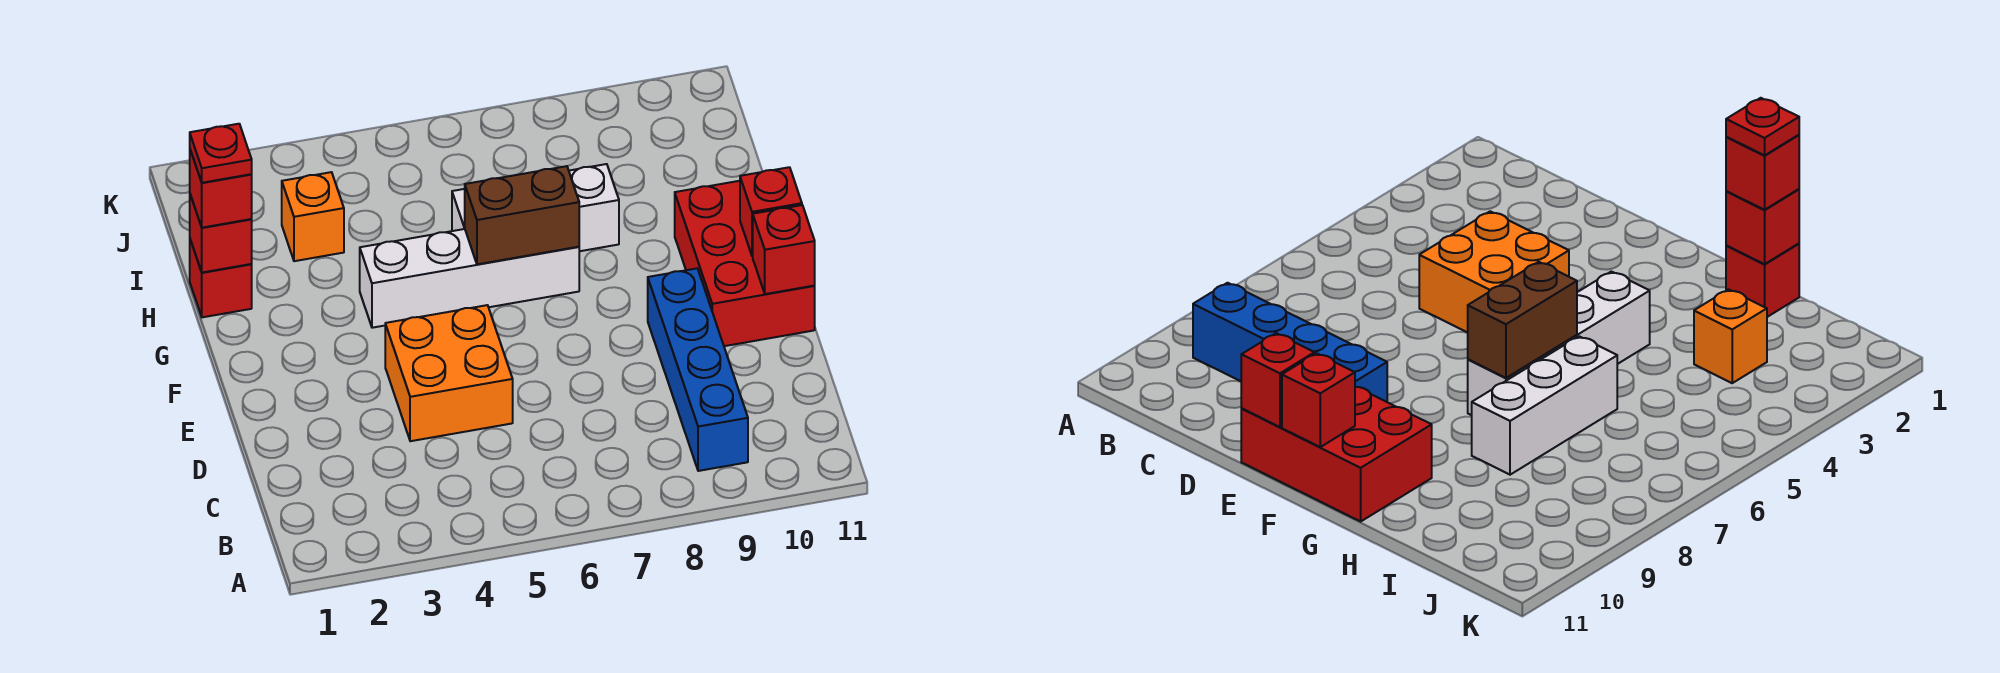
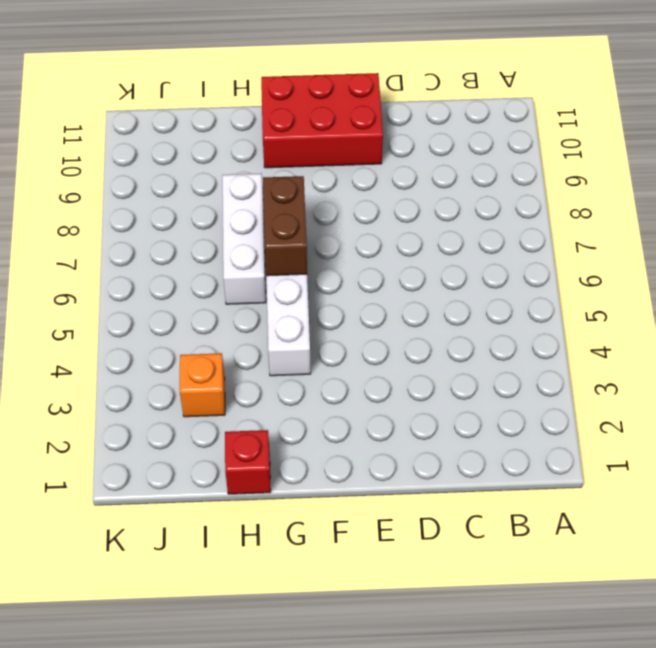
none -> blue 1x4 brick [648,268,748,471]
none -> orange 2x2 brick [385,305,513,441]
none -> red 1x1 brick [753,205,815,294]

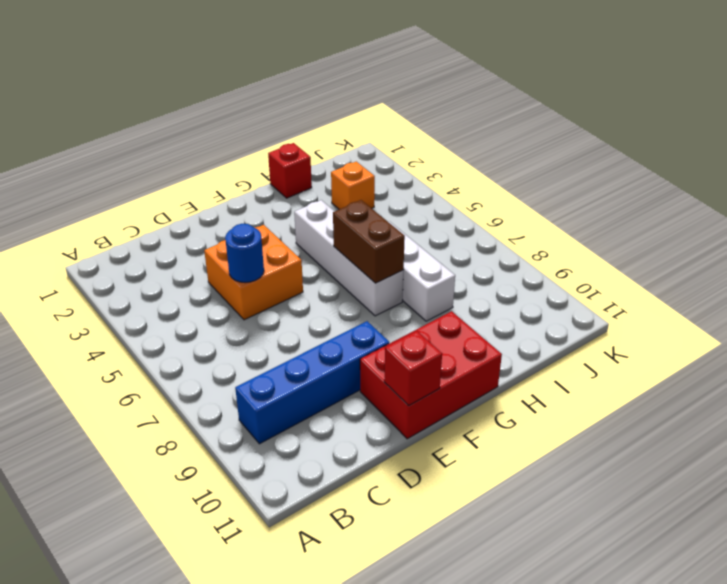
blue 1x1 round brick [225,224,264,283] -> none
none -> red 1x1 brick [740,167,802,256]
none -> red 1x1 brick [190,195,252,273]
none -> red 1x1 brick [190,150,252,228]

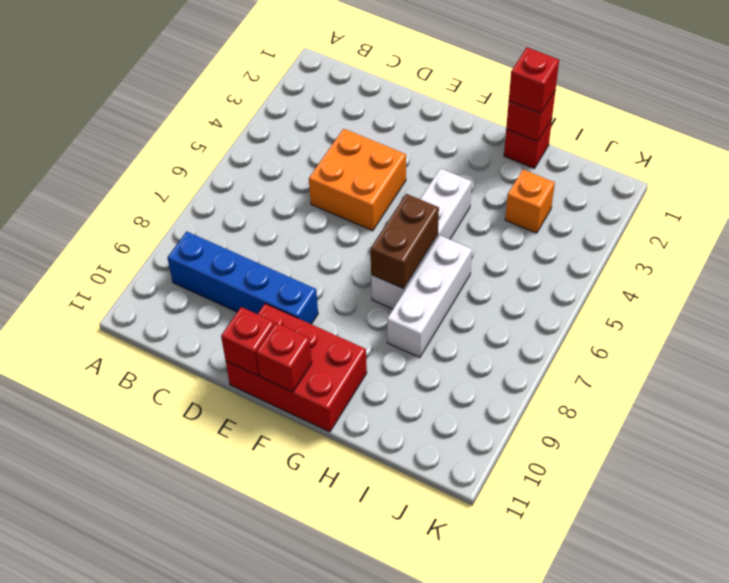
none -> red 1x1 plate [190,124,252,183]

